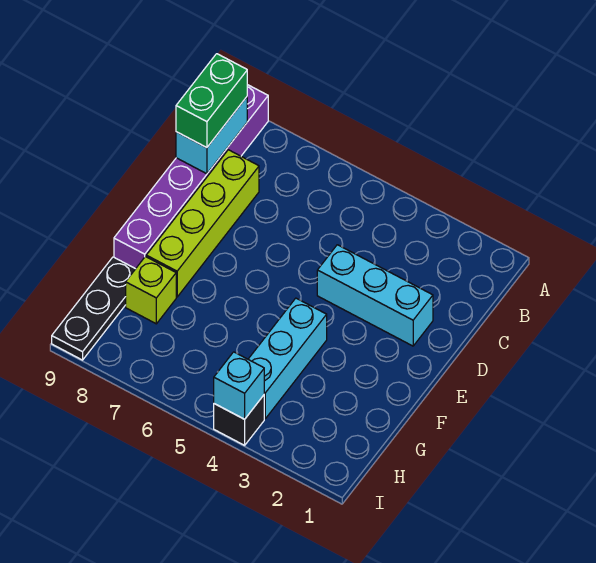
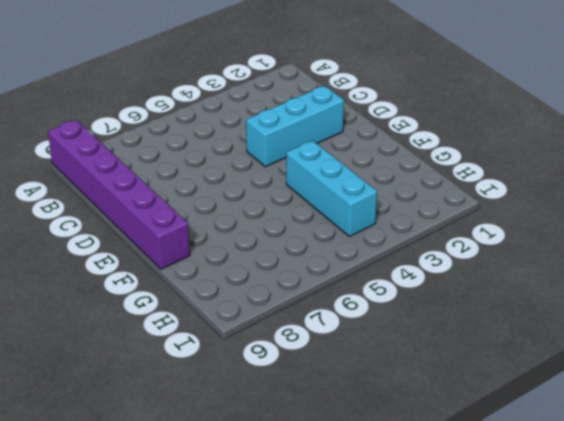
none -> lime 1x4 brick [146,150,259,297]
none -> lime 1x1 brick [126,257,176,324]

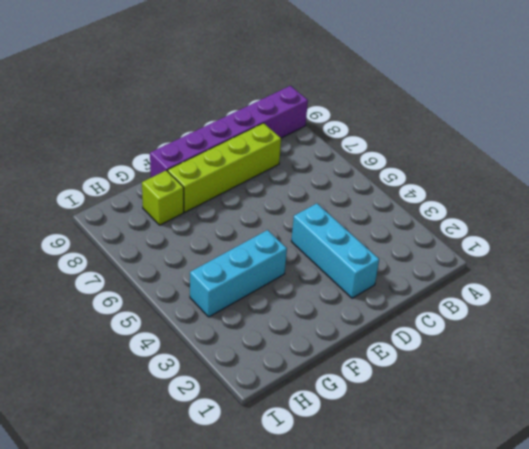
none -> black 1x3 plate [52,257,135,360]
none -> black 1x1 brick [214,395,264,445]

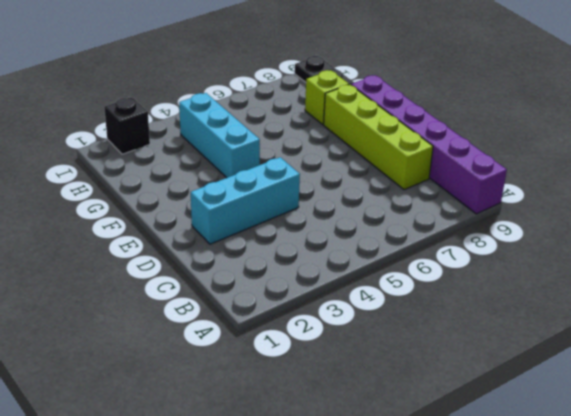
black 1x1 brick [104,97,150,154] -> black 1x1 brick moved to [214,395,264,445]
none -> cyan 1x2 brick [176,97,247,174]
none -> cyan 1x1 brick [214,352,264,419]

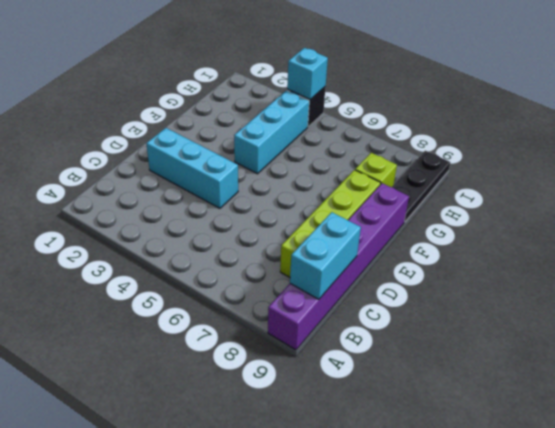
none -> green 1x2 brick [176,54,247,148]

